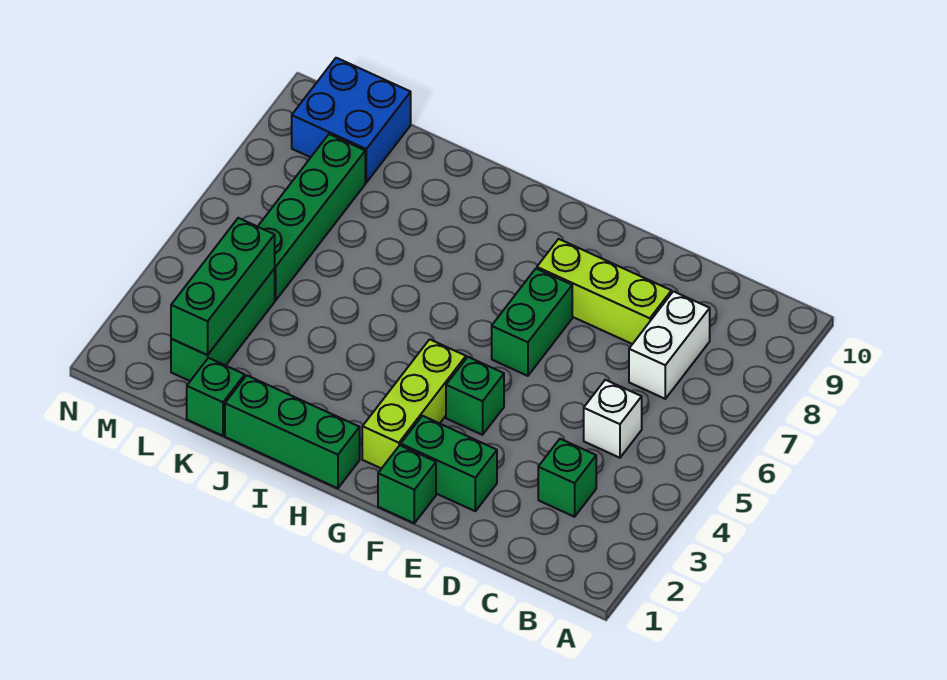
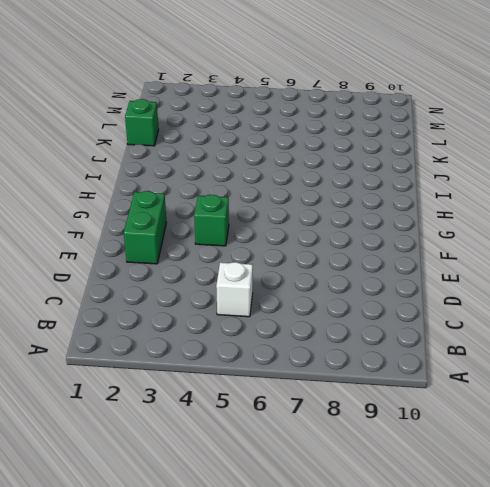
none -> green 1x1 brick [538,439,596,517]
none -> white 1x2 brick [629,291,710,399]
none -> lime 1x3 brick [537,239,671,344]

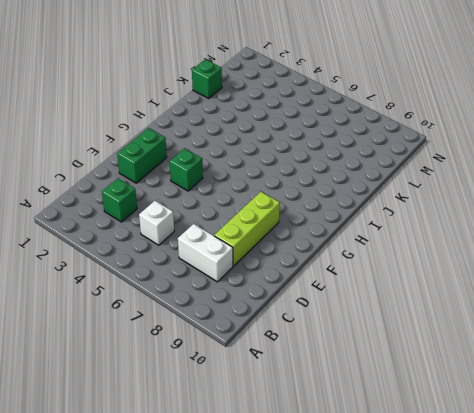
none -> green 1x1 brick [378,445,436,523]
none -> green 1x2 brick [492,269,572,376]
none -> lime 1x3 brick [362,339,466,469]

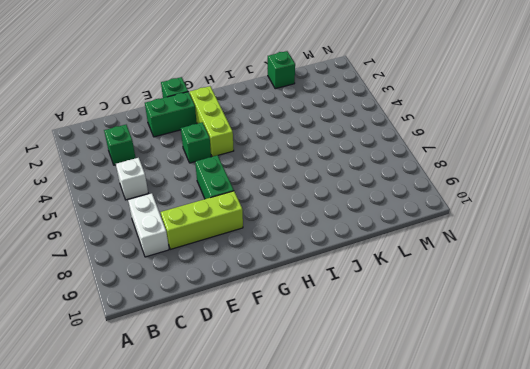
none -> green 1x3 brick [225,375,360,488]
none -> green 1x3 brick [171,269,275,381]
none -> green 1x4 brick [258,134,365,301]

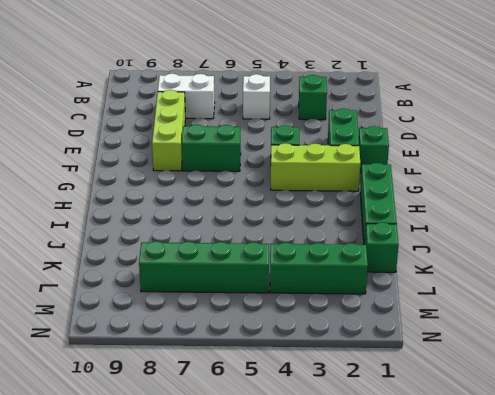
none -> blue 2x2 brick [292,58,411,182]
none -> green 1x3 brick [171,218,275,355]

